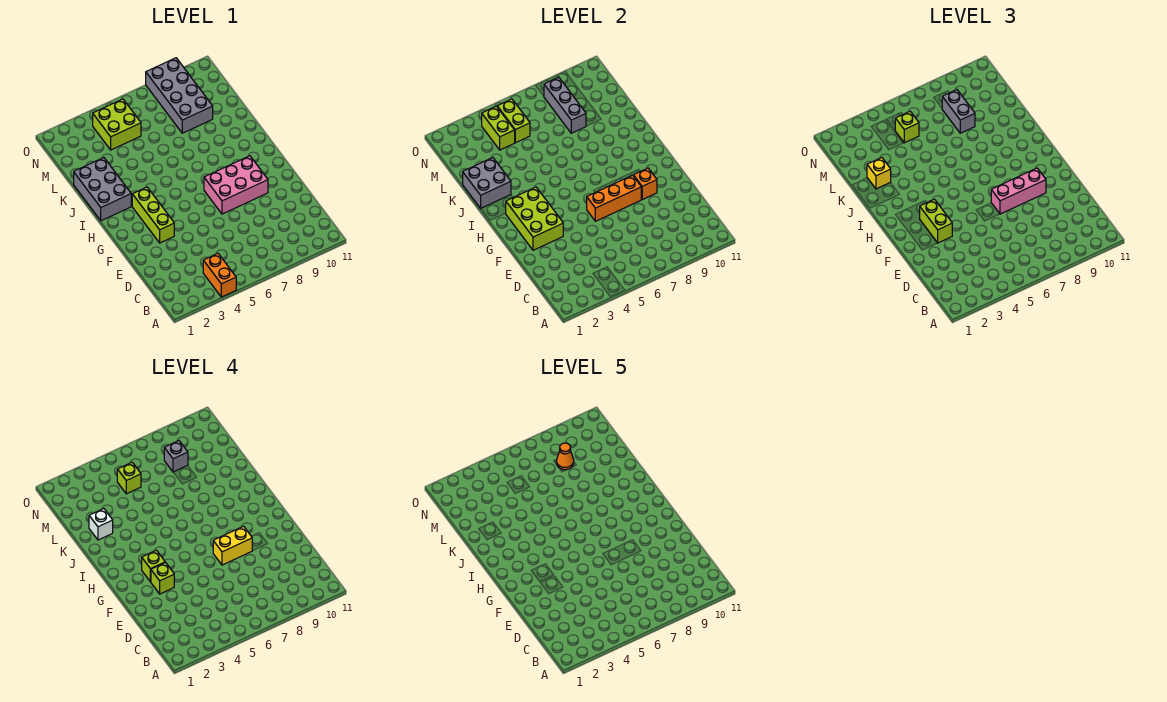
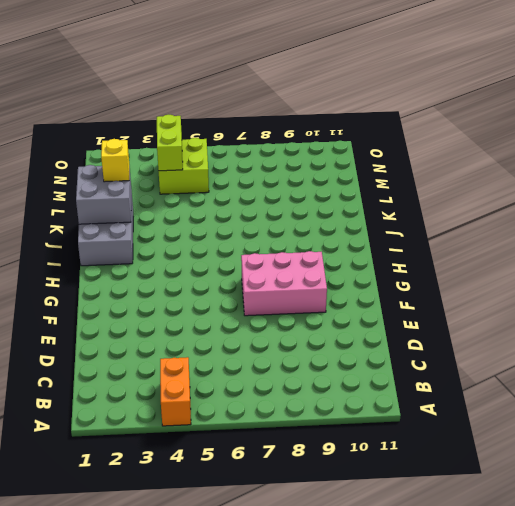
none -> lime 1x3 brick [132,187,174,243]
none -> grey 2x4 brick [146,58,213,133]
none -> lime 2x3 brick [506,187,563,250]

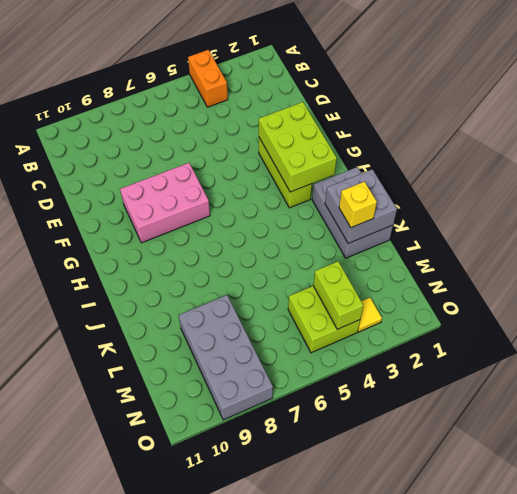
yellow 1x1 tile [358,298,382,332] -> none
none -> orange 1x3 brick [587,175,641,221]
none -> orange 1x1 brick [633,168,657,199]
none -> grey 1x3 brick [544,77,586,133]

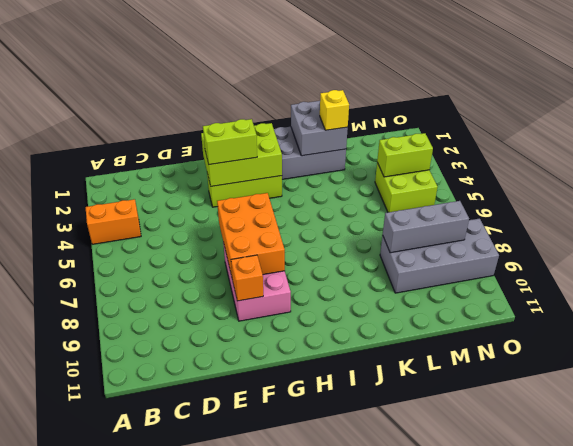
orange 2x3 brick [217,193,285,276] -> orange 1x3 brick [587,175,641,221]
none -> lime 1x2 brick [497,99,530,143]
none -> pink 1x3 brick [991,168,1046,214]
none -> grey 1x2 brick [942,90,975,133]

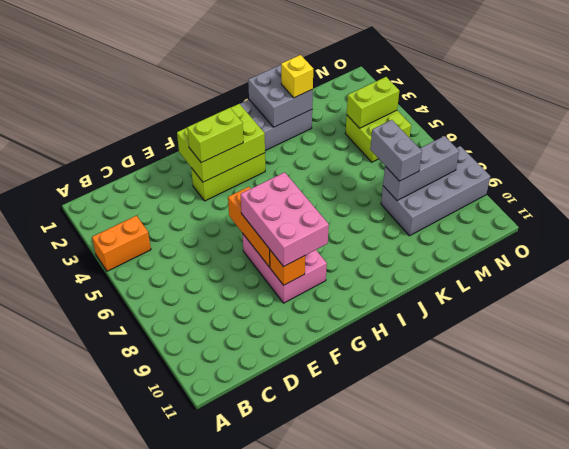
pink 2x3 brick [241,172,329,267] -> pink 1x3 brick [991,168,1046,214]
grey 1x2 brick [370,120,422,181] -> grey 1x2 brick turned to [942,90,975,133]
none -> lime 1x2 brick [497,99,530,143]
none -> lime 1x1 brick [895,111,919,143]
none -> lime 1x1 brick [151,562,174,594]

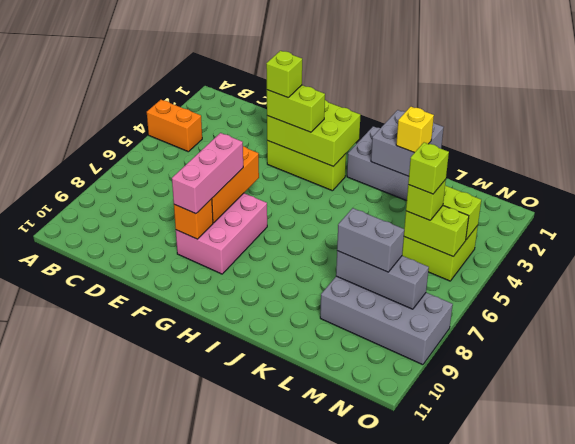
none -> yellow 1x2 brick [213,526,252,565]
none -> lime 1x1 brick [142,550,165,582]
none -> white 1x1 brick [89,509,113,540]

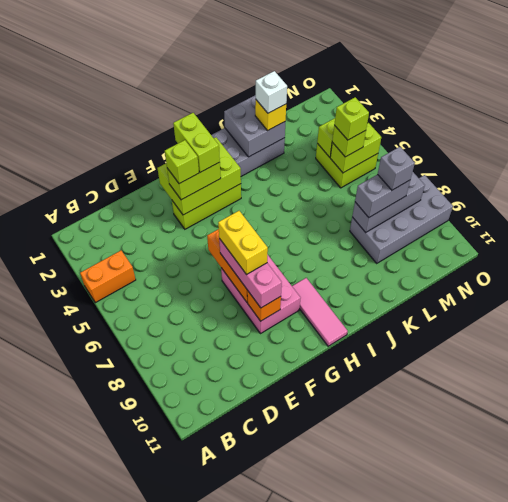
lime 1x2 brick [173,113,220,172] -> lime 1x1 brick [142,550,165,582]
pink 1x3 tile [292,278,348,346] -> none
none -> orange 1x1 cone [556,443,574,470]

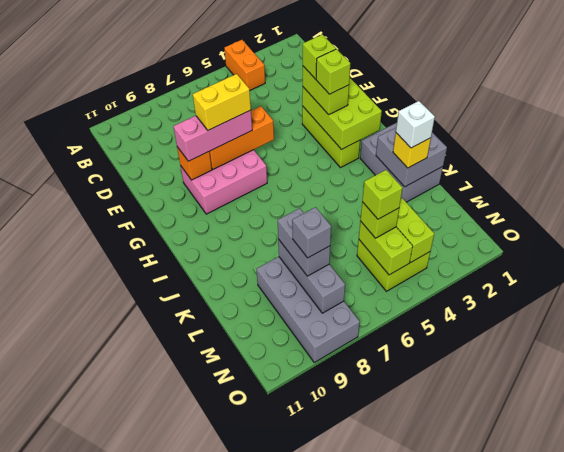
none -> orange 1x1 cone [556,443,574,470]

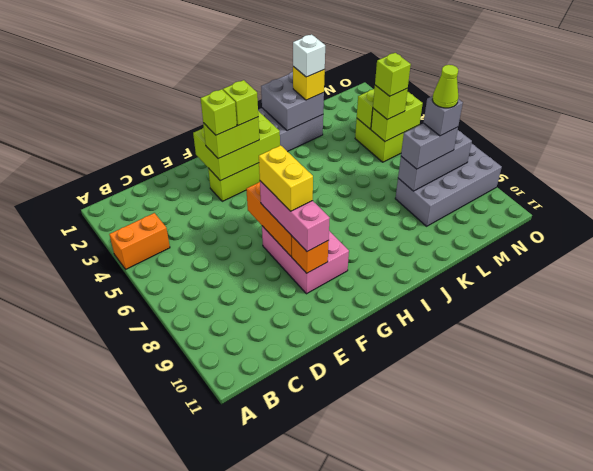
lime 1x1 cone [432,65,458,108] -> orange 1x1 cone [556,443,574,470]

